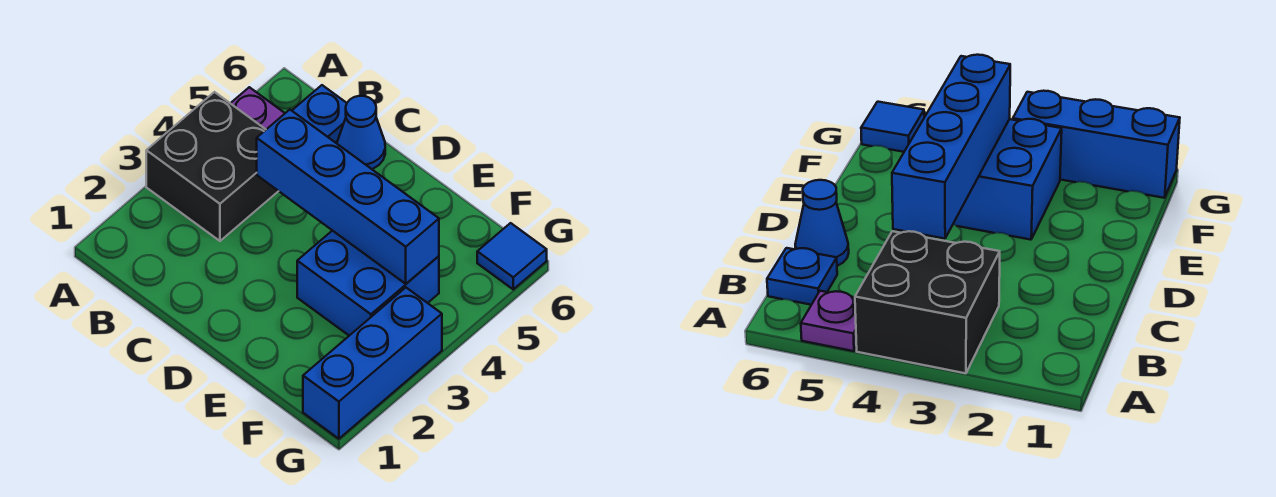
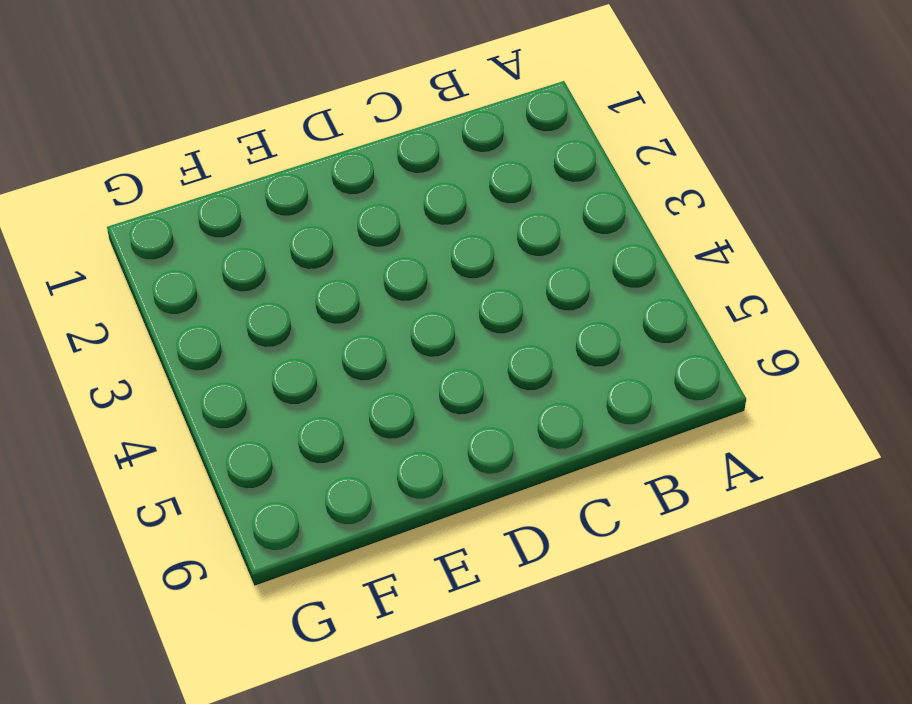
none -> black 2x2 brick [146,92,278,241]
none -> purple 1x1 plate [231,87,285,129]

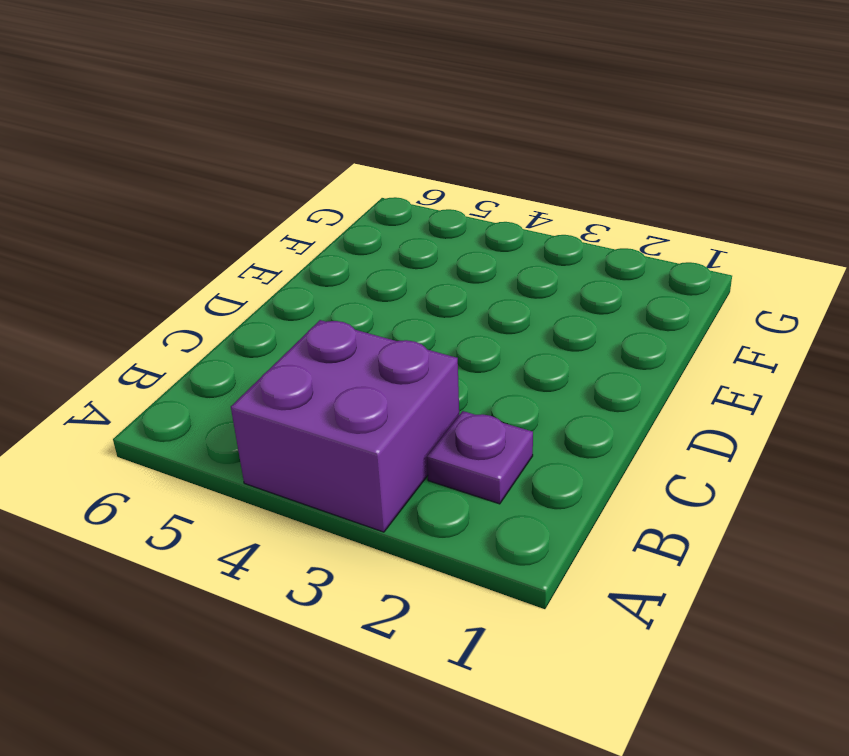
purple 2x2 brick [231,320,459,532] -> black 2x2 brick [146,92,278,241]
purple 1x1 plate [427,411,533,504] -> purple 1x1 plate moved to [231,87,285,129]
none -> blue 1x1 plate [292,85,347,142]
none -> blue 1x1 cone [337,96,385,169]

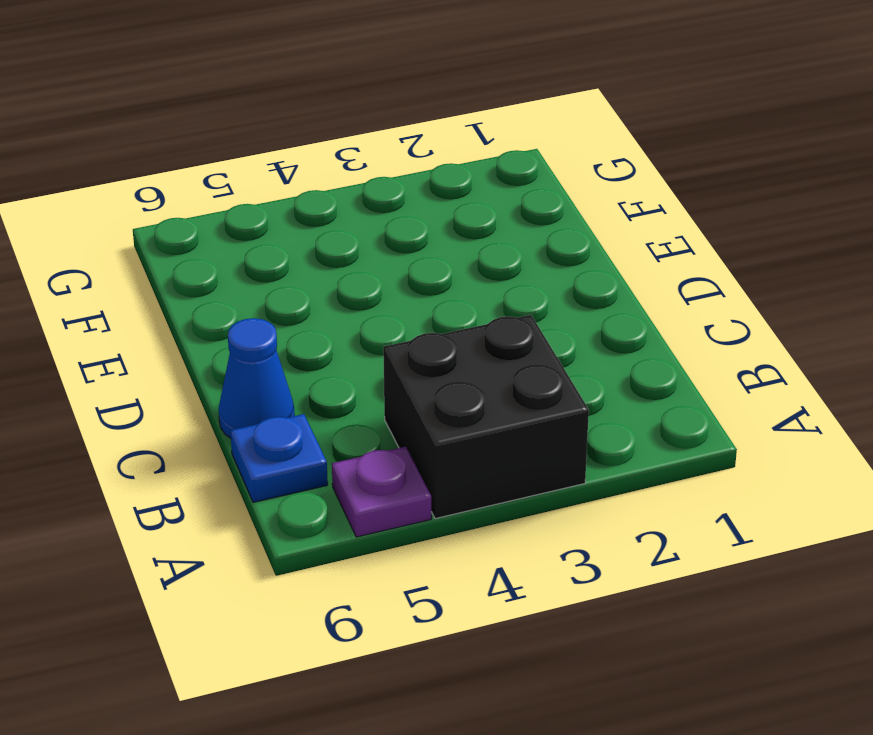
none -> blue 2x2 brick [297,231,439,336]
none -> blue 1x3 brick [303,288,442,439]

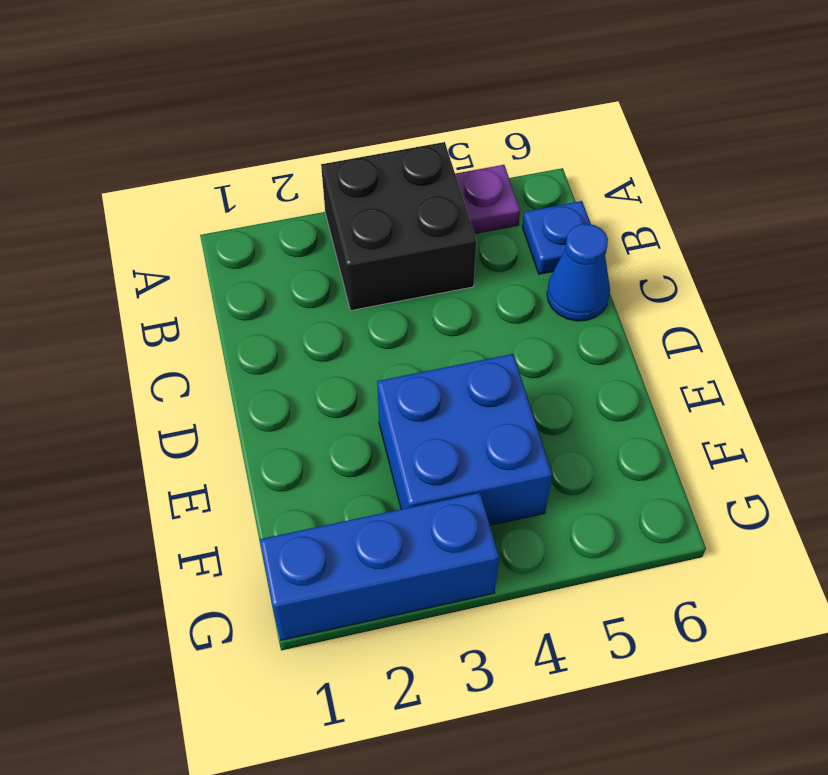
none -> blue 1x1 tile [477,223,547,289]
none -> blue 1x4 brick [257,110,439,284]

